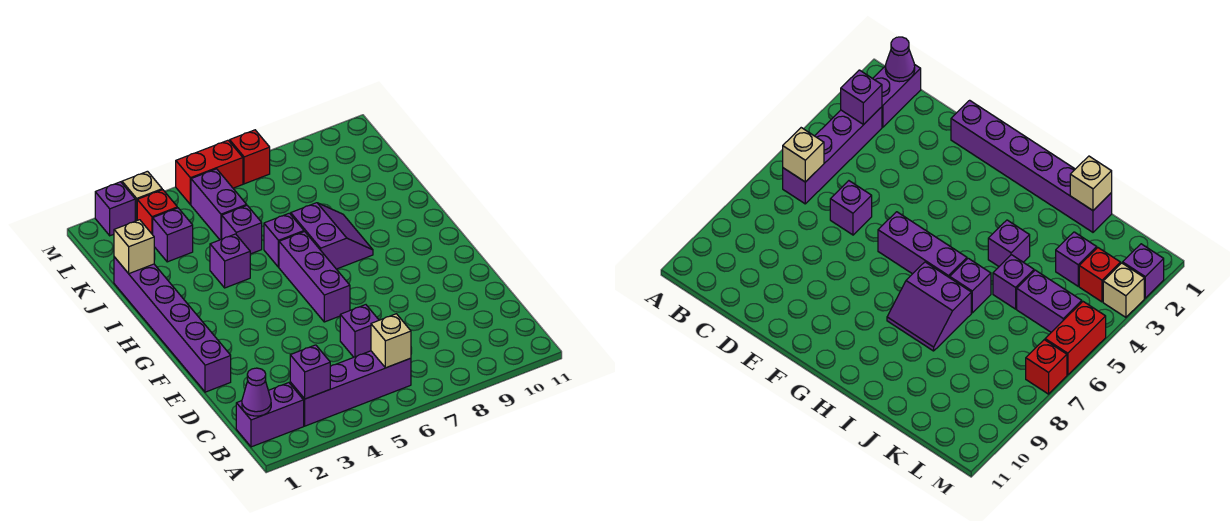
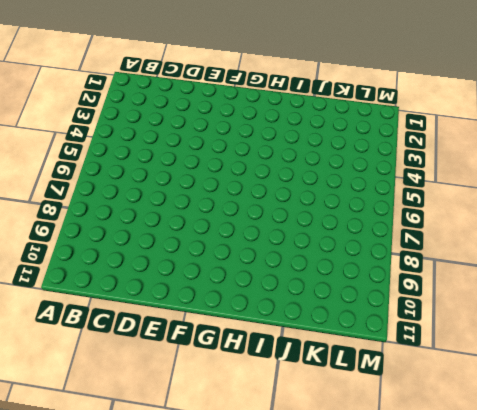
none -> purple 1x2 brick [236,383,304,447]
none -> purple 1x4 brick [290,351,411,426]
none -> purple 1x1 brick [340,305,379,357]

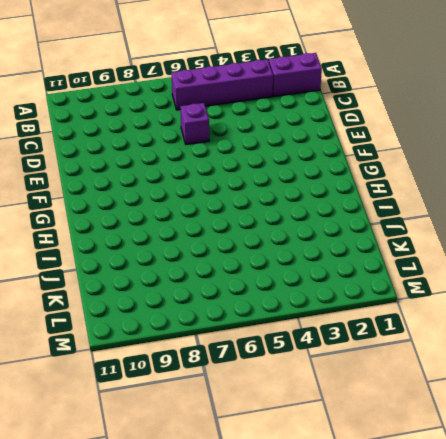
none -> purple 1x6 brick [114,257,231,392]
none -> purple 1x3 brick [279,232,350,322]
none -> purple 2x2 slope [291,203,373,269]

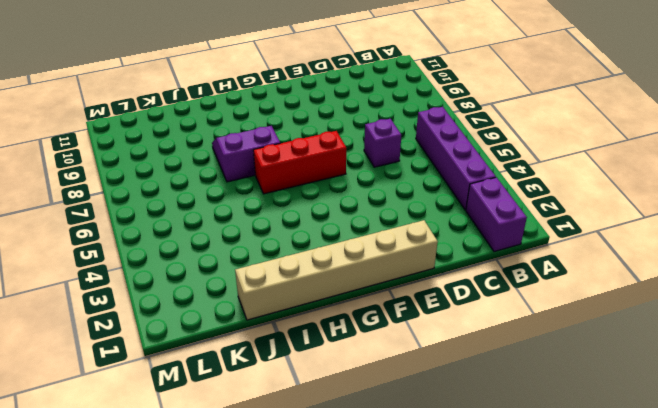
tan 1x6 brick [235,220,438,320] -> purple 1x6 brick [114,257,231,392]
red 1x3 brick [253,131,346,194] -> purple 1x3 brick [279,232,350,322]
none -> purple 1x1 brick [210,234,250,288]
none -> purple 1x1 brick [264,213,304,267]
none -> purple 1x1 brick [222,206,262,254]

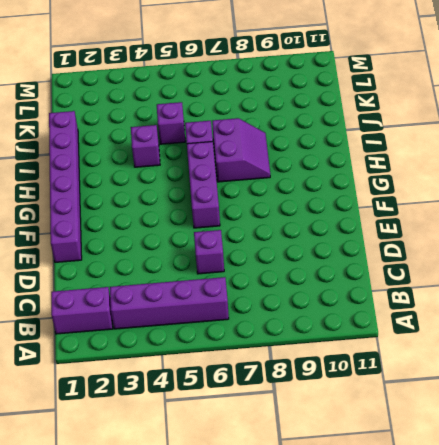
none -> purple 1x1 brick [153,208,193,262]
none -> purple 1x2 brick [191,169,247,240]
none -> red 1x1 brick [137,190,177,235]

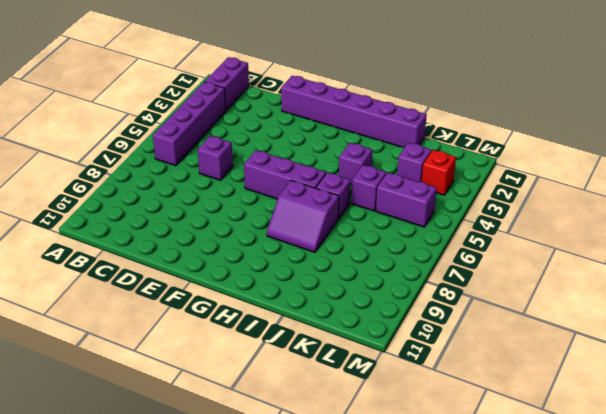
none -> purple 1x1 brick [95,182,135,236]
none -> tan 1x1 brick [122,171,162,221]
none -> red 1x2 brick [176,140,243,205]

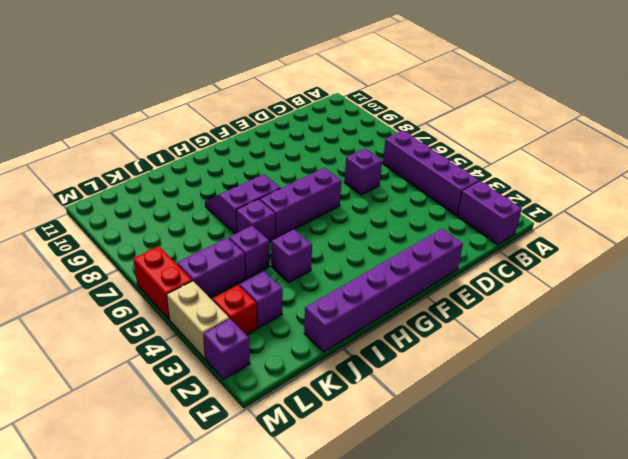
tan 1x2 brick [167,281,229,358] -> tan 1x1 brick [122,171,162,221]
none -> red 1x1 brick [230,130,270,184]
none -> purple 1x1 cone [242,368,271,416]
none -> purple 1x1 brick [290,345,330,399]

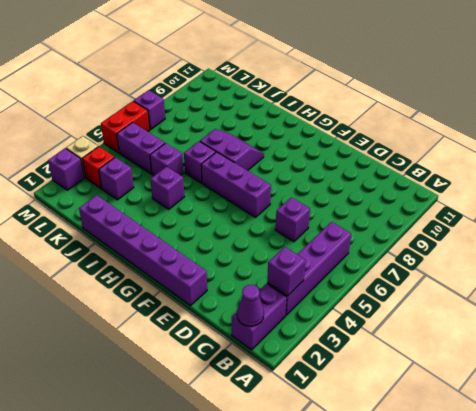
purple 1x1 brick [134,90,165,129] -> red 1x1 brick [230,130,270,184]
none -> tan 1x1 brick [371,314,411,368]
none -> tan 1x1 brick [114,220,154,273]

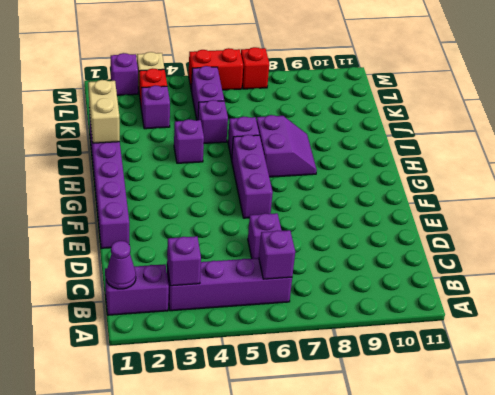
purple 1x1 brick [259,230,295,279] -> tan 1x1 brick [371,314,411,368]
tan 1x2 brick [88,80,120,143] -> tan 1x1 brick [114,220,154,273]

